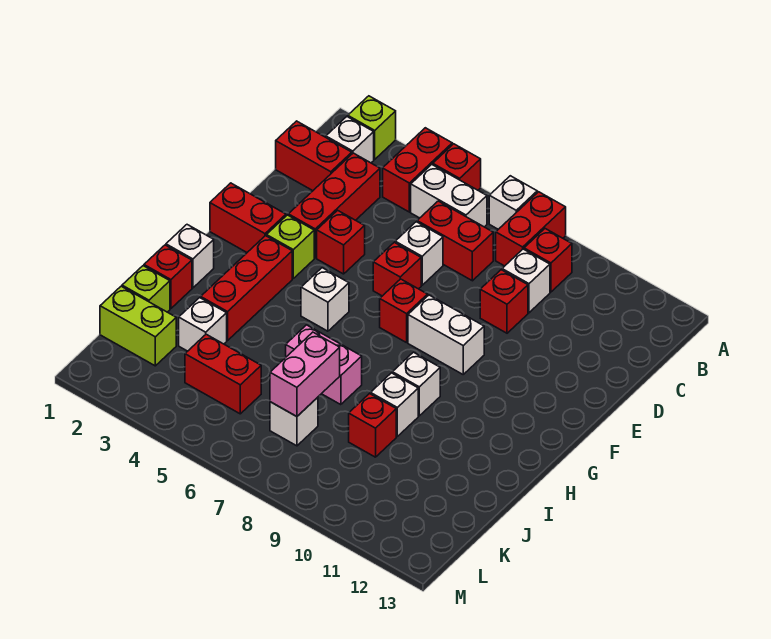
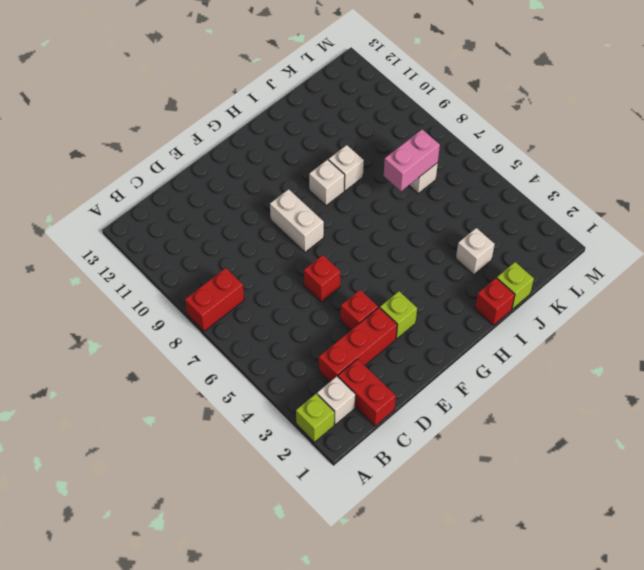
none -> red 1x2 brick [383,128,452,212]
none -> red 1x1 brick [433,144,481,190]
none -> white 1x1 brick [489,176,537,229]
none -> white 1x2 brick [411,165,487,227]

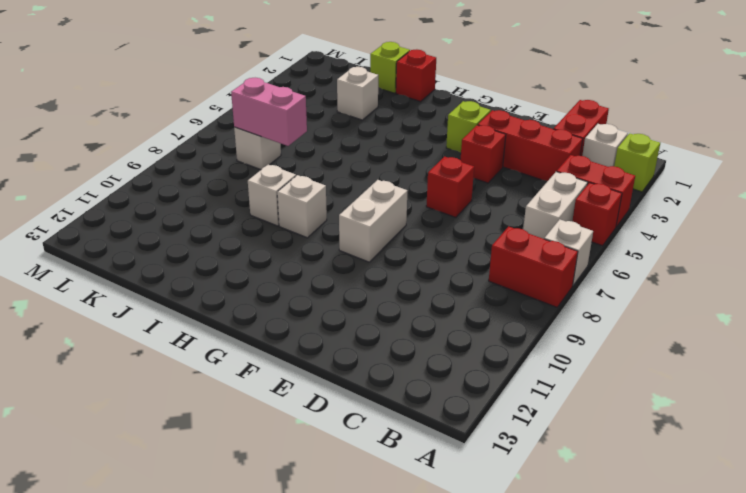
none -> red 1x1 brick [524,229,572,292]
none -> red 1x2 brick [417,201,493,281]
none -> white 1x1 brick [502,249,550,313]
none -> white 1x1 brick [395,222,443,285]

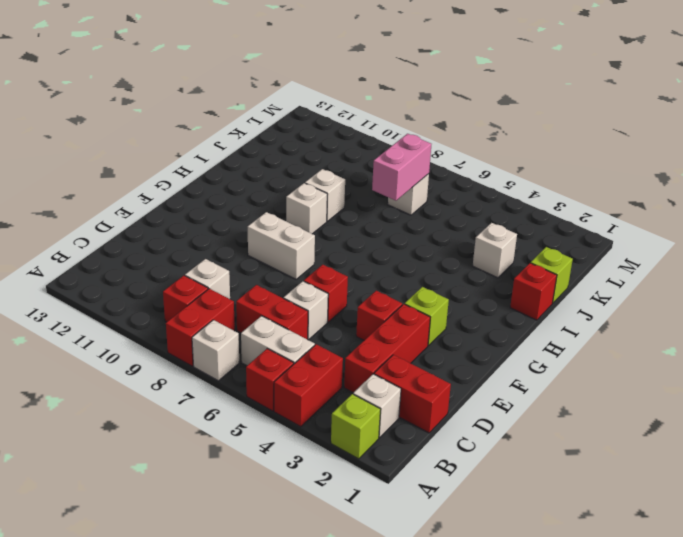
none -> red 1x1 brick [480,270,528,333]
none -> red 1x2 brick [210,183,286,252]
none -> red 1x1 brick [380,279,428,343]
none -> red 1x3 brick [201,236,292,341]

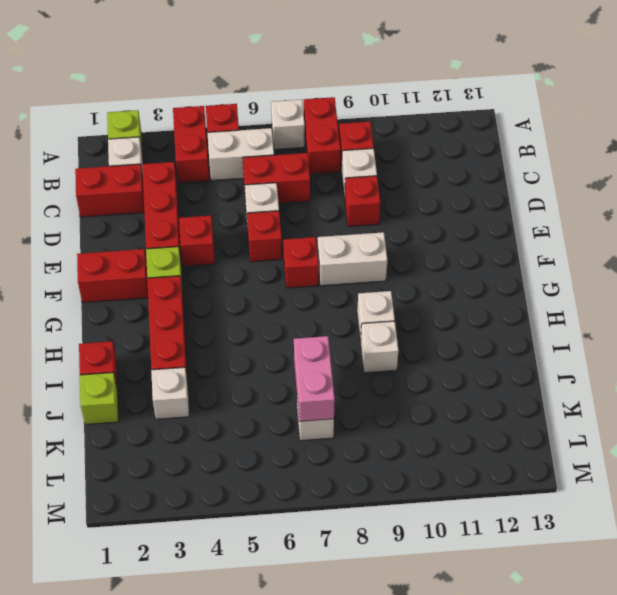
none -> white 1x1 brick [301,268,349,331]
none -> white 1x1 brick [166,225,214,288]
none -> pink 1x2 brick [286,325,362,405]
none -> red 1x1 brick [349,394,396,457]

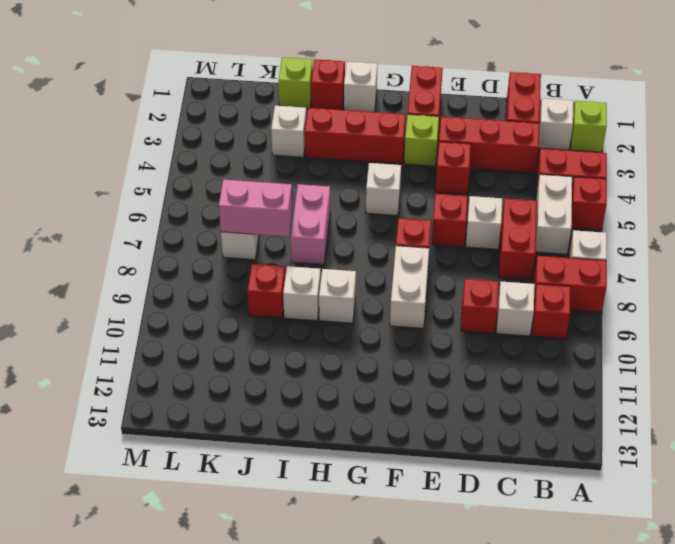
none -> lime 1x2 brick [100,286,176,366]
none -> red 1x2 brick [185,334,261,414]

